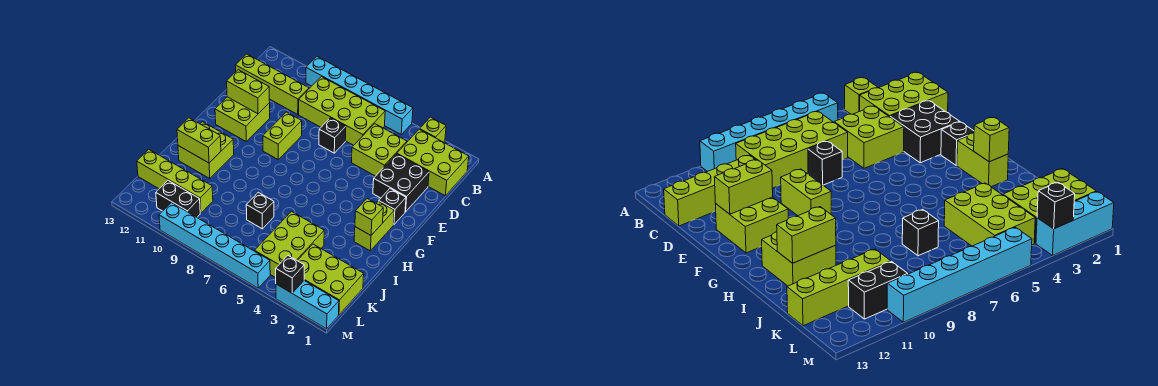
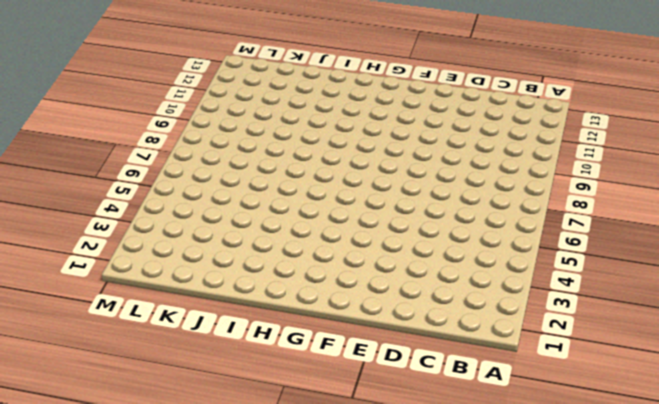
none -> lime 1x1 brick [420,117,446,142]
none -> cyan 1x6 brick [306,57,413,134]
none -> lime 2x3 brick [397,129,469,196]

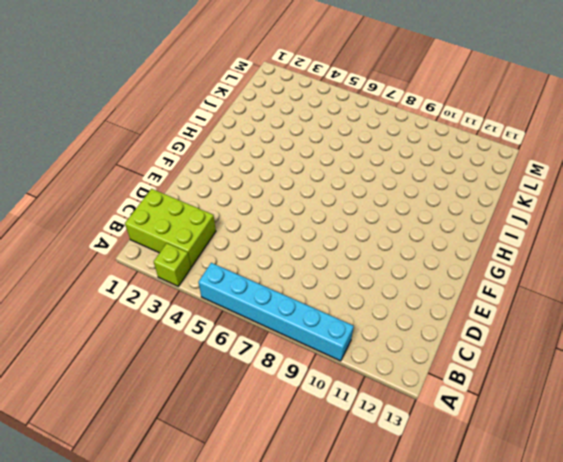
none -> lime 2x4 brick [299,77,385,145]
none -> lime 2x2 brick [351,124,407,176]
none -> lime 1x4 brick [235,54,309,114]

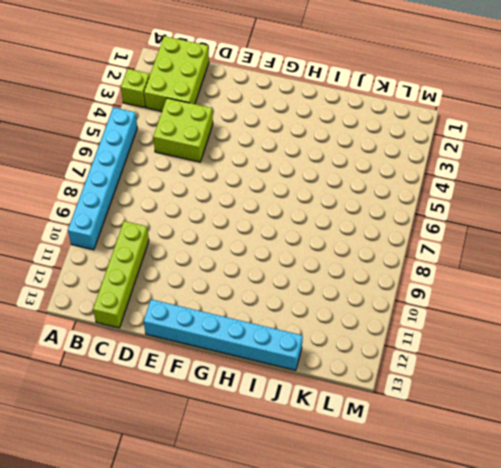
cyan 1x6 brick [144,299,303,370] -> cyan 1x6 brick turned to [159,203,270,288]
none -> lime 2x4 brick [299,77,385,145]
none -> black 2x2 brick [373,154,429,212]
none -> black 1x1 brick [319,118,346,153]

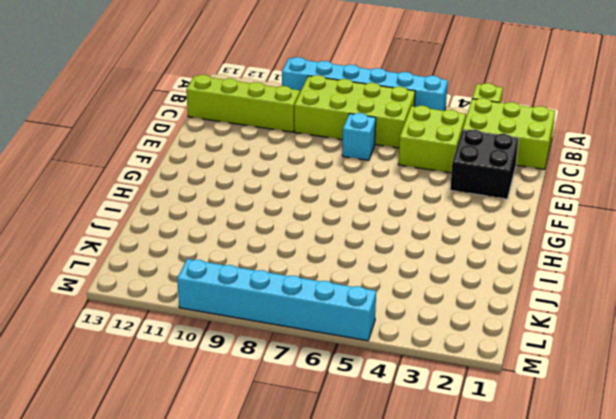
cyan 1x1 brick [342,113,376,160] -> black 1x1 brick [319,118,346,153]
none -> lime 1x2 brick [263,112,302,159]
none -> lime 2x2 brick [215,97,270,141]
none -> black 1x1 brick [379,189,406,224]

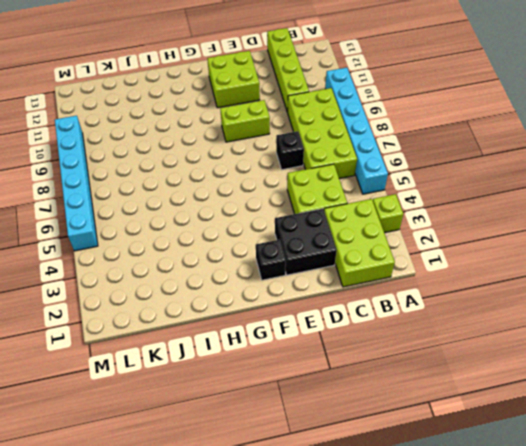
none -> lime 1x2 brick [354,201,394,251]
none -> lime 2x2 brick [178,122,234,179]
none -> lime 2x3 brick [255,212,324,278]

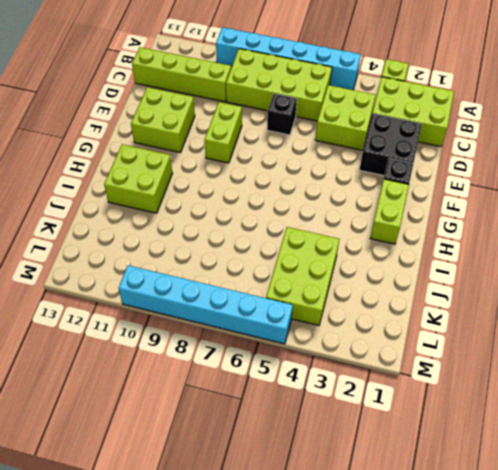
none -> black 1x1 brick [246,192,274,229]
none -> lime 2x3 brick [297,244,364,315]
none -> lime 1x4 brick [137,150,213,213]

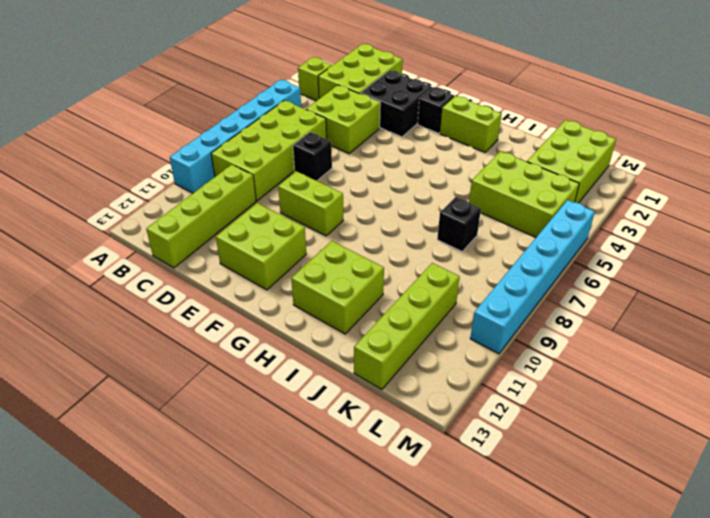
none -> black 1x2 brick [156,181,200,217]
none -> cyan 1x3 brick [276,281,339,329]
none -> lime 1x2 brick [227,70,270,114]

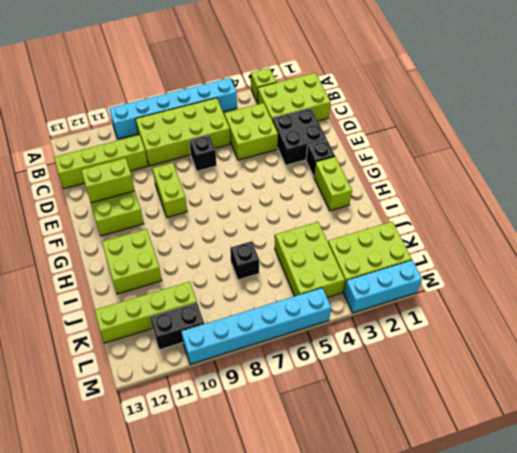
none -> lime 1x1 brick [355,199,383,235]
none -> lime 1x2 brick [177,118,221,163]
none -> black 1x1 brick [276,256,304,293]

